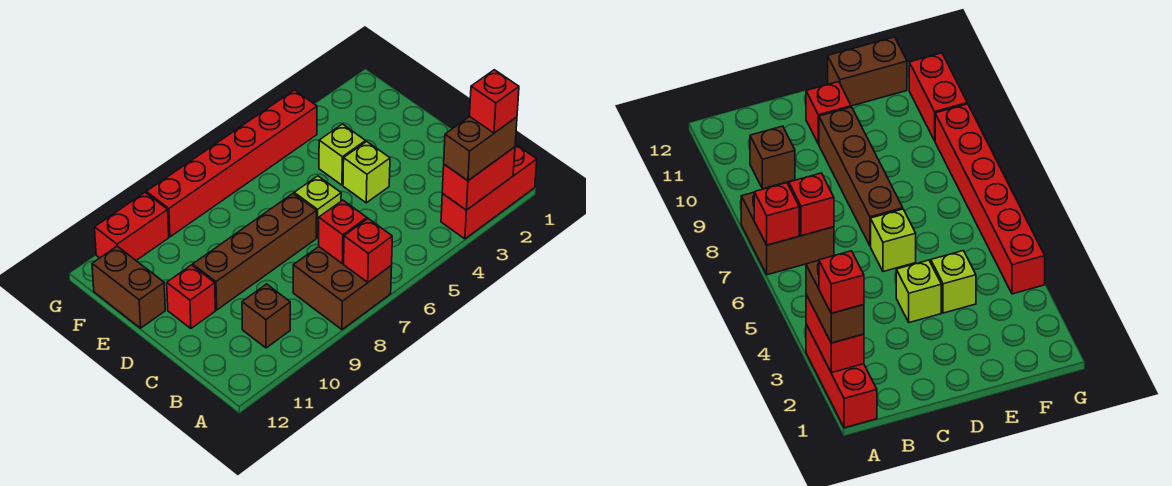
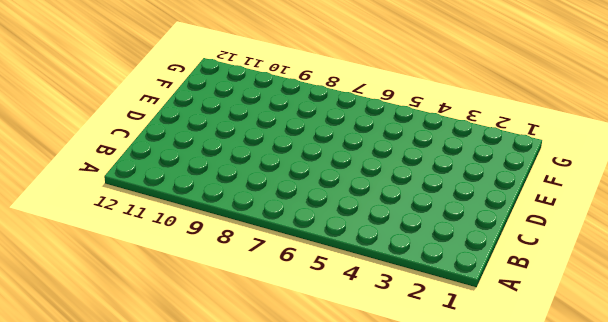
none -> red 1x3 brick [441,144,537,239]
none -> brown 2x2 brick [293,247,392,330]
none -> brown 1x1 brick [242,284,290,348]

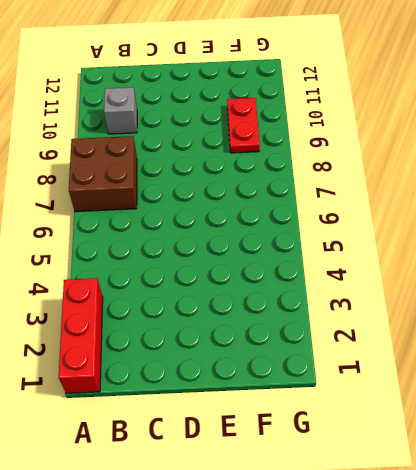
grey 1x1 brick [104,87,137,134] -> brown 1x1 brick [242,284,290,348]
red 1x2 plate [227,98,260,153] -> none
none -> lime 1x1 brick [343,141,390,203]
none -> lime 1x1 brick [294,176,341,238]
none -> brown 1x4 brick [193,194,316,310]

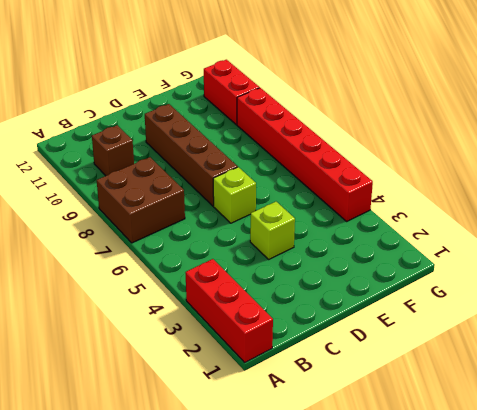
none -> red 1x1 brick [167,265,215,328]
none -> lime 1x1 brick [319,124,366,185]
none -> brown 1x2 brick [92,246,165,328]

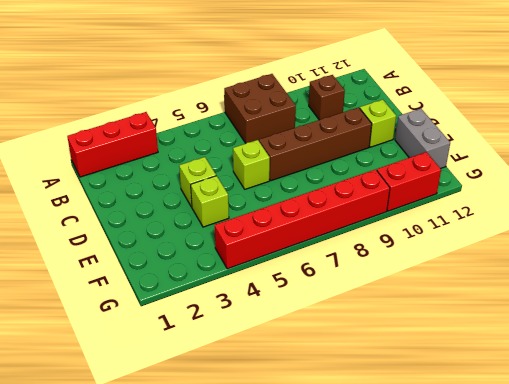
lime 1x1 brick [360,100,396,147] -> red 1x1 brick [167,265,215,328]
grey 1x2 brick [395,109,450,169] -> brown 1x2 brick [92,246,165,328]
none -> red 1x2 brick [442,147,515,210]
none -> red 1x1 brick [344,219,392,282]
none -> red 1x1 brick [319,200,367,264]

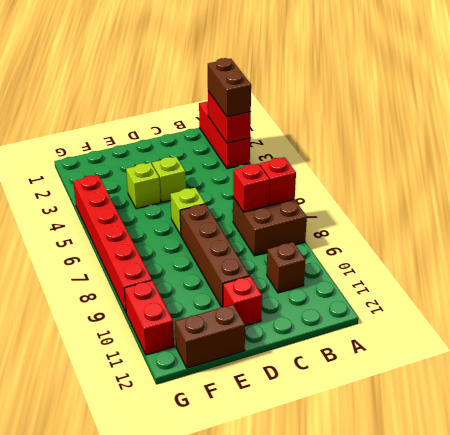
none -> red 1x1 brick [470,70,519,133]

